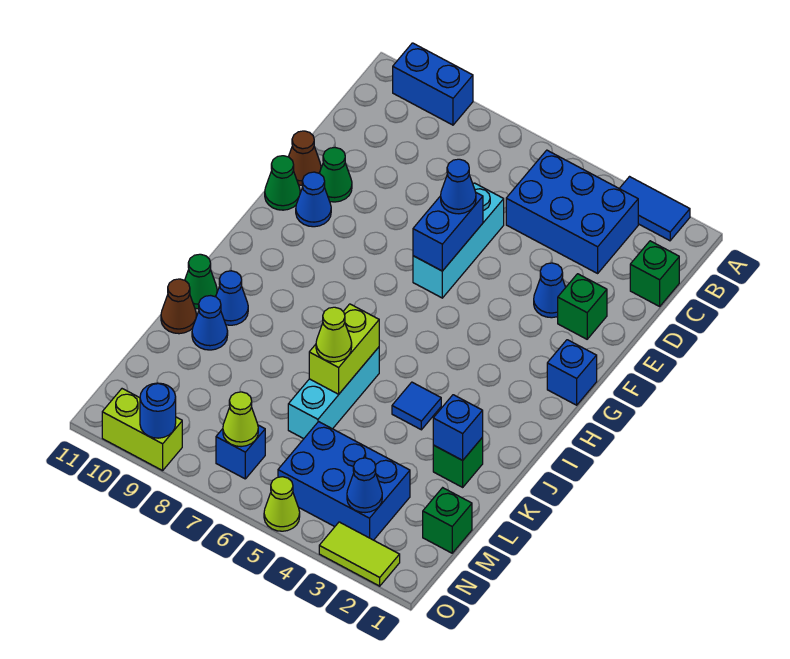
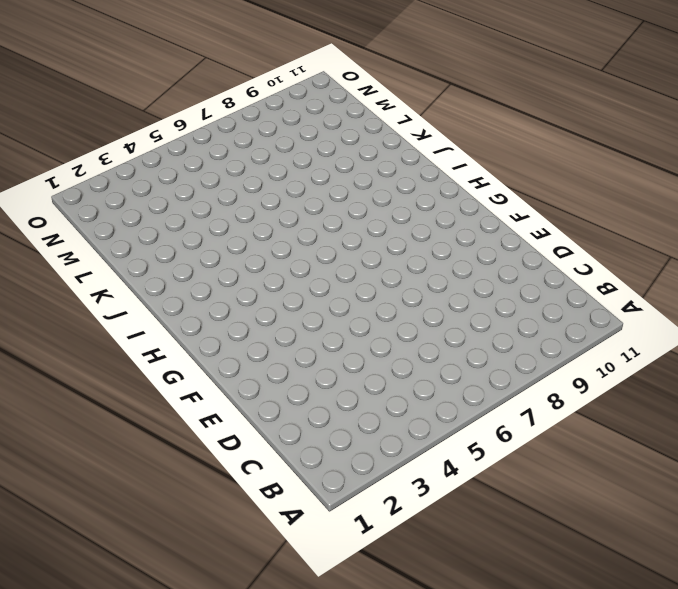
none -> blue 1x2 tile [619,177,690,241]
none -> blue 1x2 brick [393,43,473,125]
none -> blue 2x3 brick [506,150,638,273]
none -> green 1x1 brick [630,241,679,306]

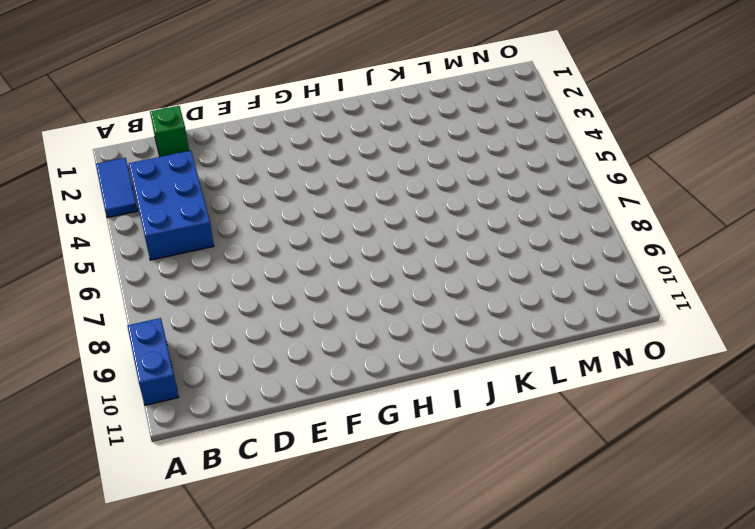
none -> cyan 1x3 brick [413,183,504,298]
none -> green 1x1 brick [558,274,607,339]
none -> blue 1x1 cone [534,263,566,318]
none -> green 1x1 cone [319,148,352,202]

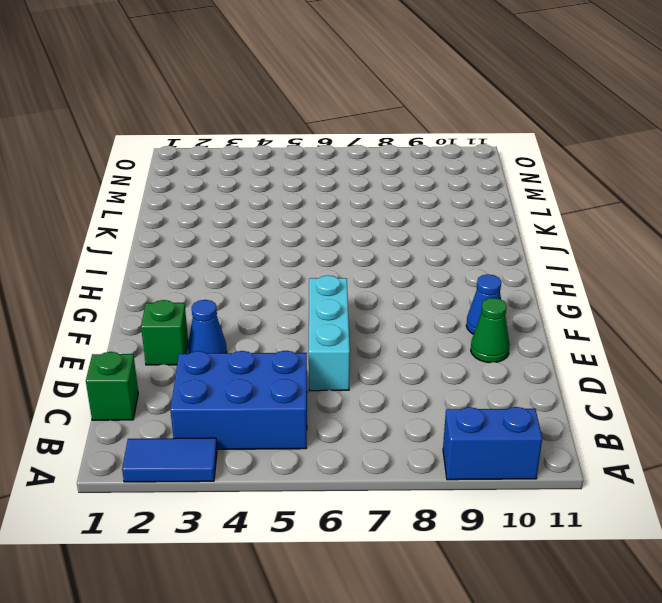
none -> brown 1x1 cone [289,131,321,185]
none -> green 1x1 cone [265,156,300,210]
none -> blue 1x1 brick [547,340,597,405]
none -> blue 1x1 tile [392,382,441,430]

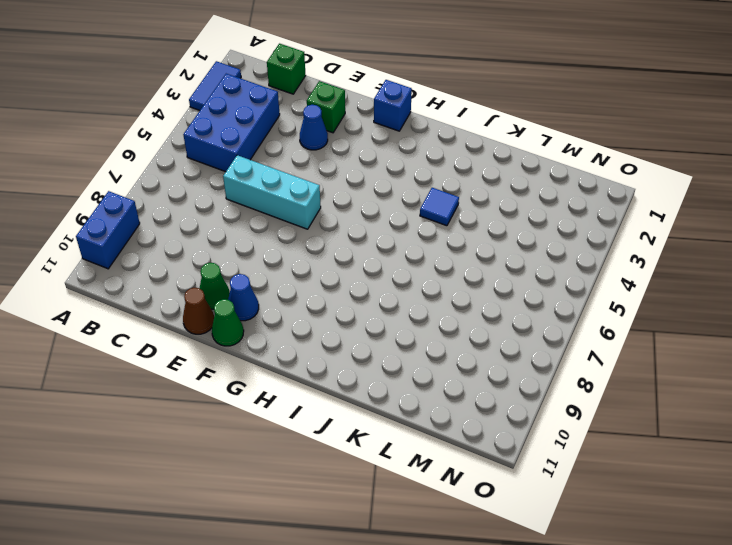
none -> cyan 1x3 brick [288,347,379,439]
none -> blue 1x1 cone [216,271,248,325]
none -> green 1x1 cone [185,254,217,309]
none -> green 1x1 brick [433,438,483,487]

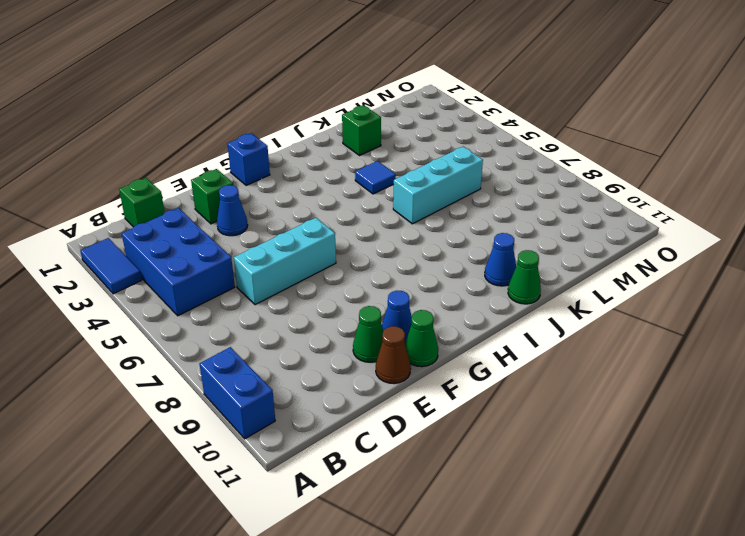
none -> blue 1x1 cone [192,296,228,350]
none -> brown 1x1 cone [161,279,197,334]
none -> green 1x1 brick [423,488,472,553]
none -> blue 2x3 brick [278,422,410,540]

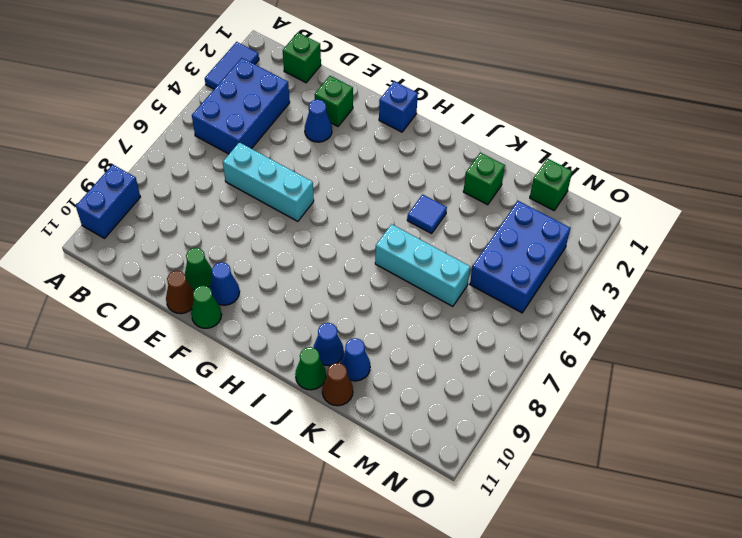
none -> blue 1x1 brick [216,425,265,479]
none -> lime 1x2 tile [319,522,400,586]
none -> lime 1x1 cone [264,477,300,531]
none -> lime 1x2 brick [102,389,182,471]

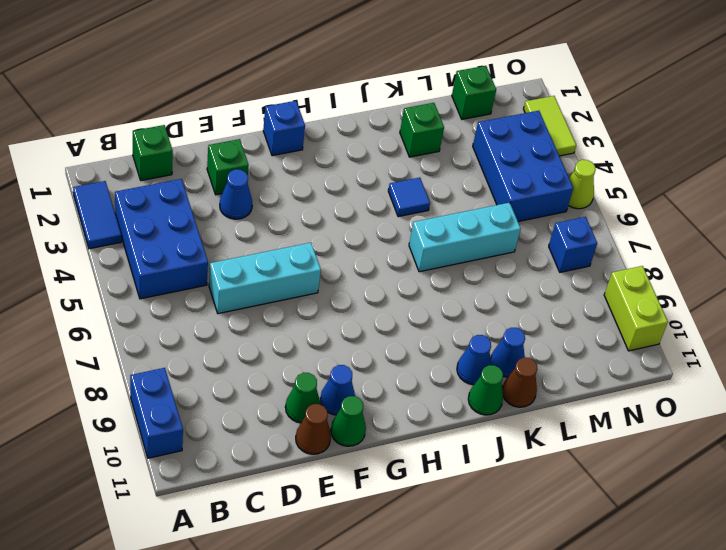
none -> blue 1x2 brick [413,193,483,271]
none -> lime 1x2 brick [309,304,379,394]
none -> blue 1x1 brick [433,395,483,460]
none -> blue 1x1 cone [347,458,382,513]

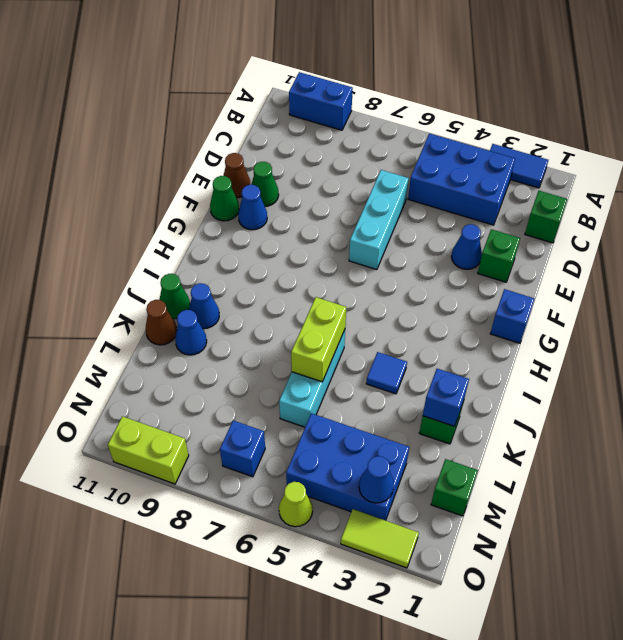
none -> blue 1x2 brick [413,193,483,271]
none -> lime 1x1 cone [223,392,258,447]
none -> blue 1x1 round brick [140,383,176,438]
none -> blue 1x1 cone [441,159,476,214]

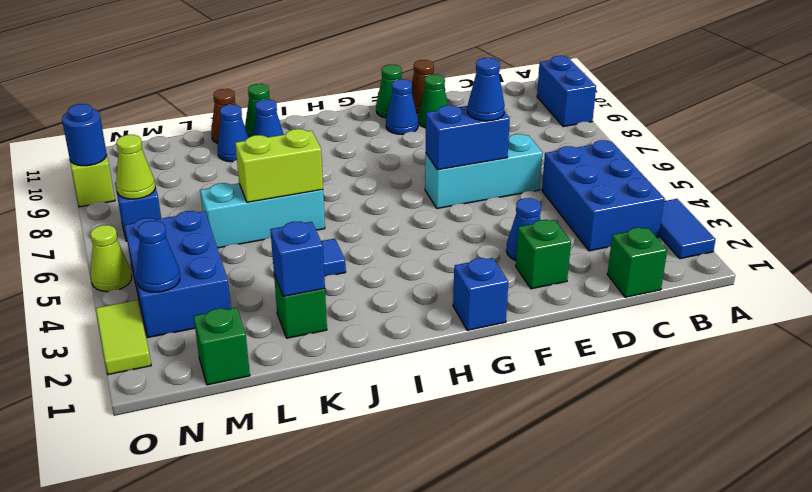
none -> lime 1x1 cone [316,307,352,362]

